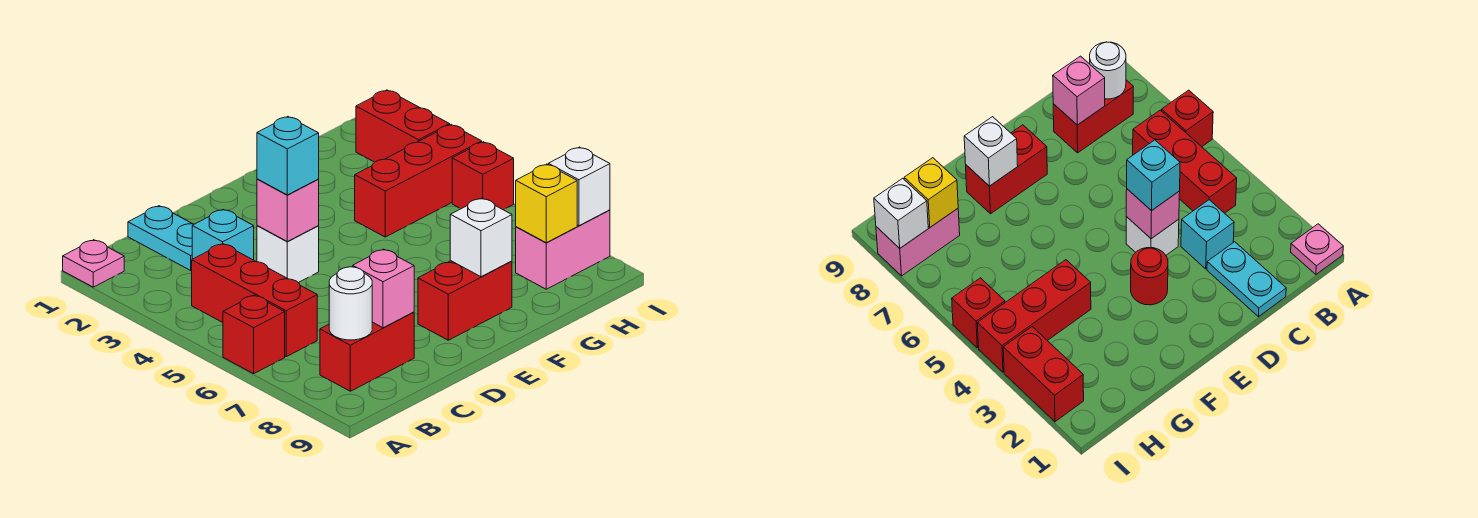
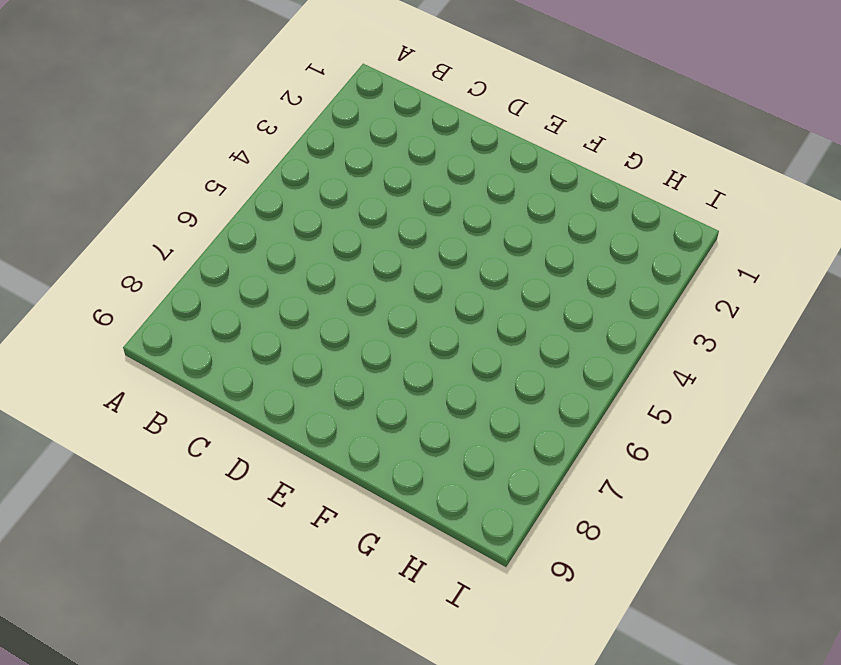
none -> pink 1x1 plate [63,240,124,287]
none -> red 1x1 brick [223,295,285,374]
none -> red 1x3 brick [192,244,317,357]

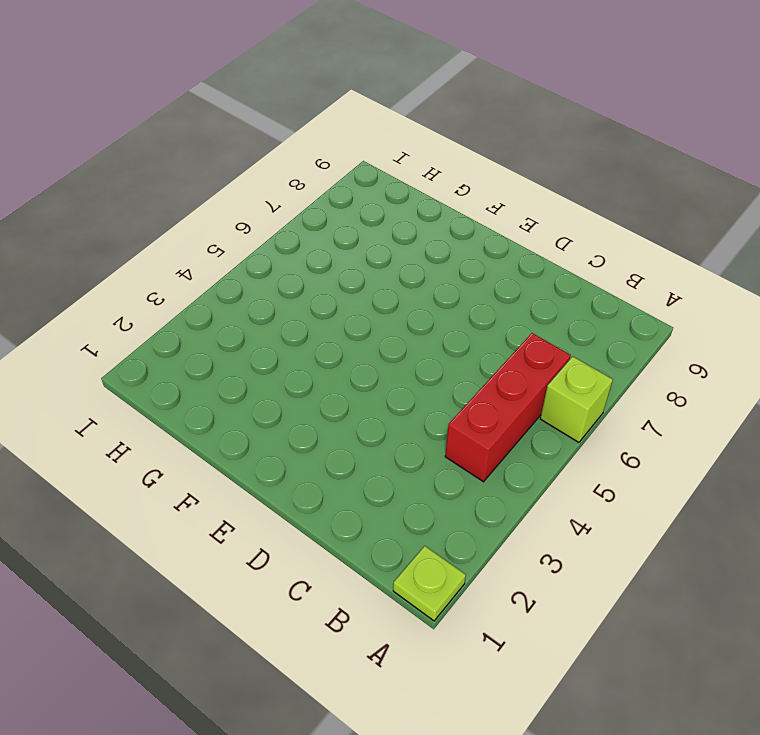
lime 1x1 plate [393,546,466,621] -> pink 1x1 plate [63,240,124,287]
lime 1x1 brick [540,357,613,442] -> red 1x1 brick [223,295,285,374]
none -> red 1x2 brick [320,312,414,391]
none -> cyan 1x2 plate [128,206,194,270]
none -> cyan 1x1 brick [192,209,254,260]

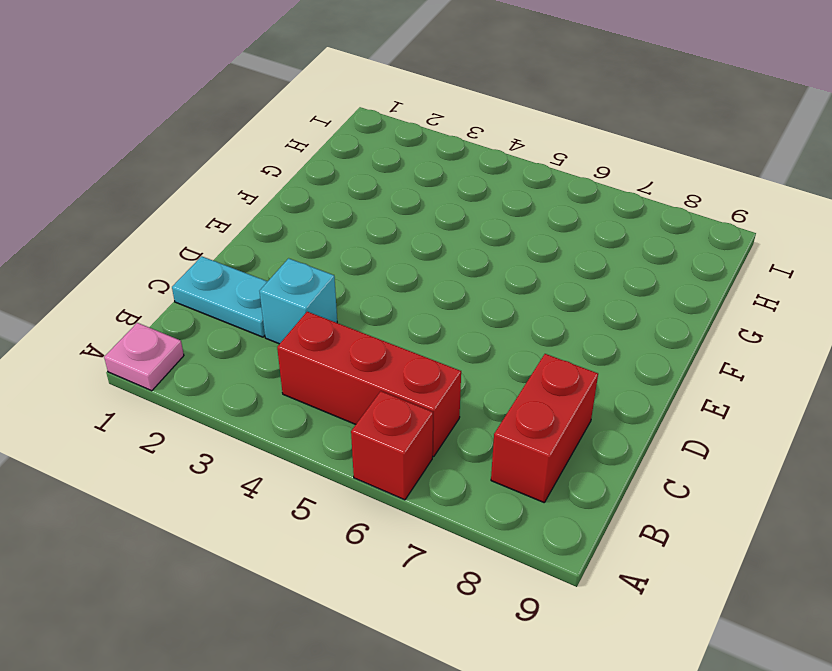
none -> white 1x1 brick [257,226,319,283]
none -> red 1x1 round brick [1131,248,1168,305]
none -> red 1x2 brick [418,261,512,340]

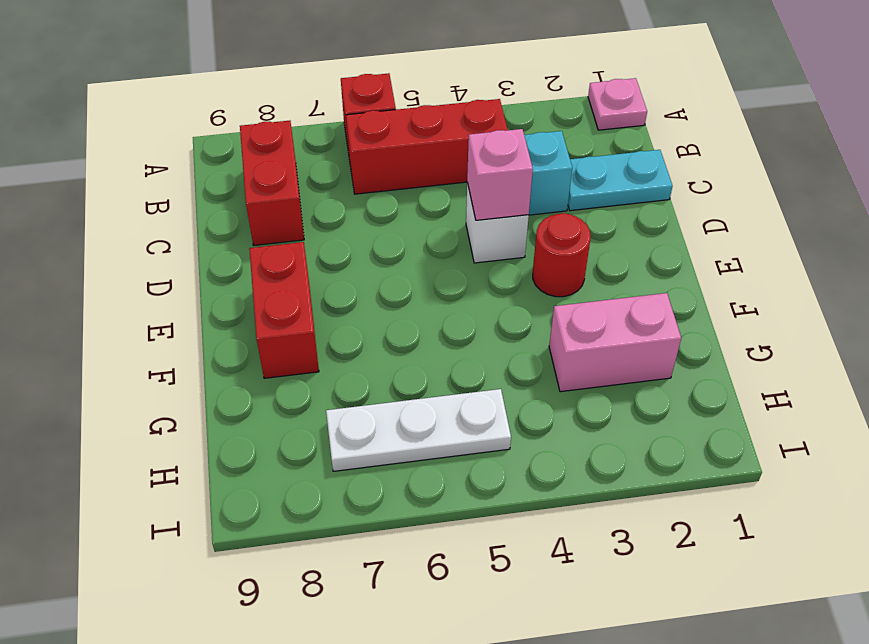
pink 1x2 brick [549,293,681,392] -> pink 1x2 brick turned to [516,210,610,289]
white 1x3 plate [326,389,511,471] -> none
none -> red 1x3 brick [355,125,482,237]
none -> red 1x2 brick [356,90,450,162]
none -> red 1x1 brick [452,142,514,210]

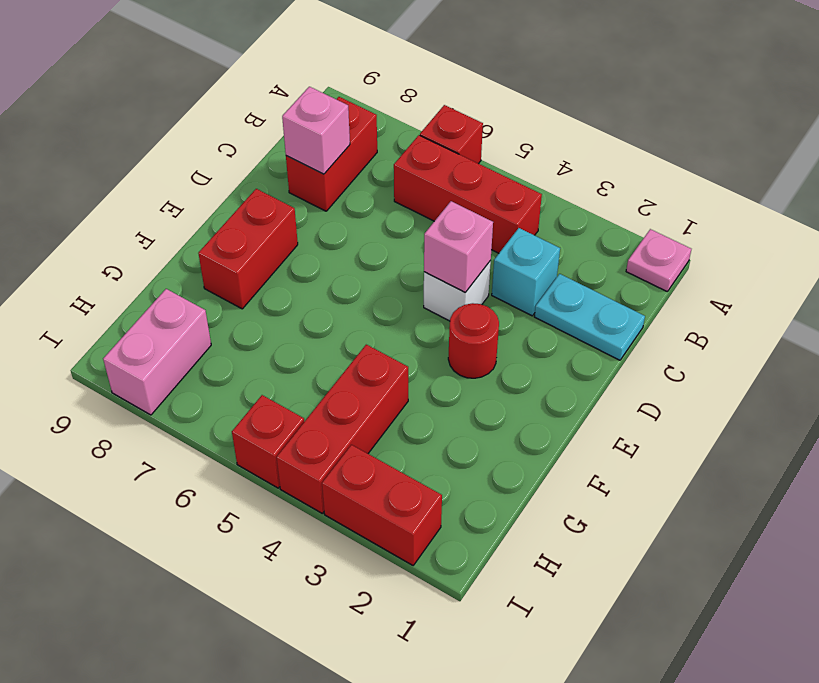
none -> white 1x1 round brick [329,267,372,340]
none -> white 1x1 brick [450,198,512,277]
none -> yellow 1x1 brick [516,164,577,243]

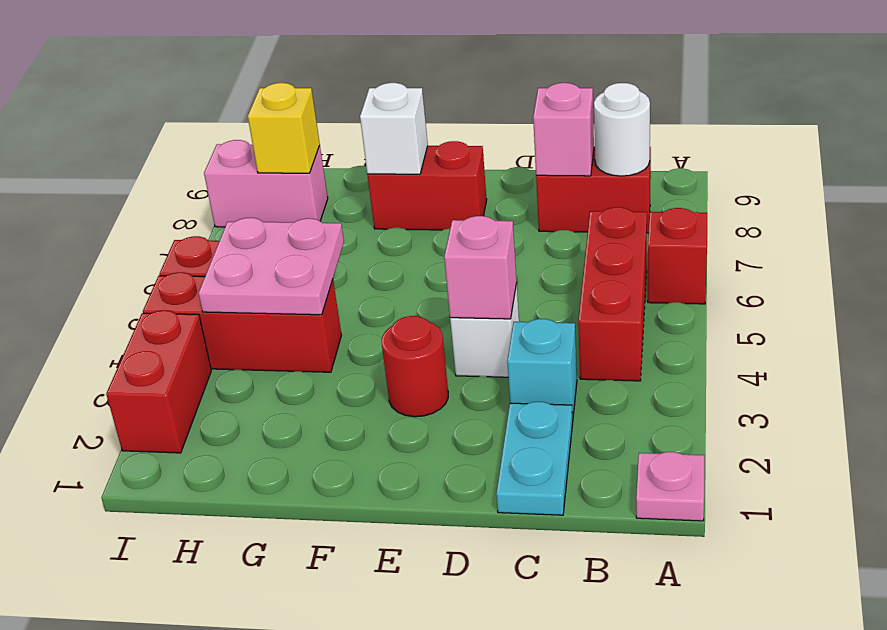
pink 2x2 plate [199,218,344,315] -> none
none -> white 1x1 brick [548,147,610,226]
none -> cyan 1x1 brick [257,117,319,195]

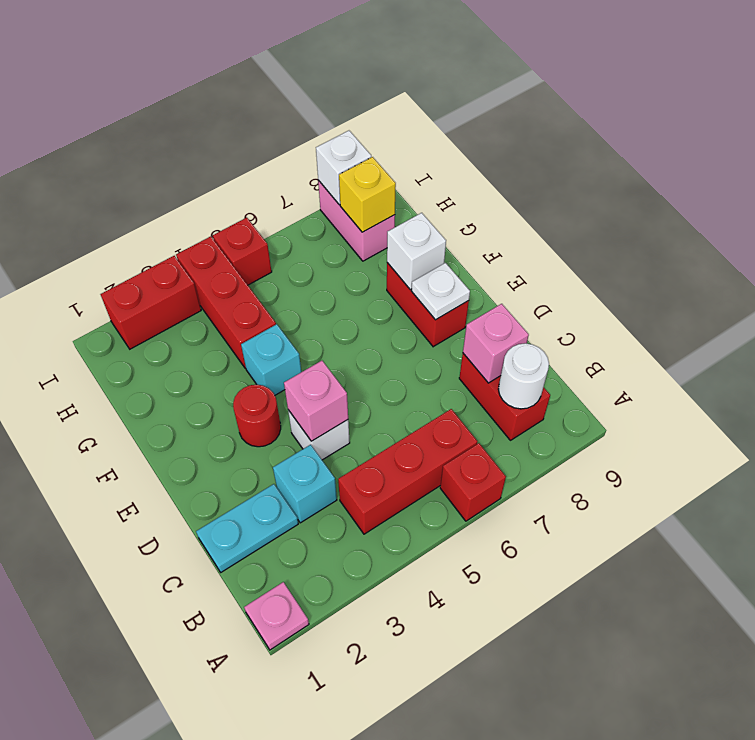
white 1x1 plate [411,263,470,320] -> none
cyan 1x1 brick [241,324,301,395] -> cyan 1x1 brick moved to [257,117,319,195]

